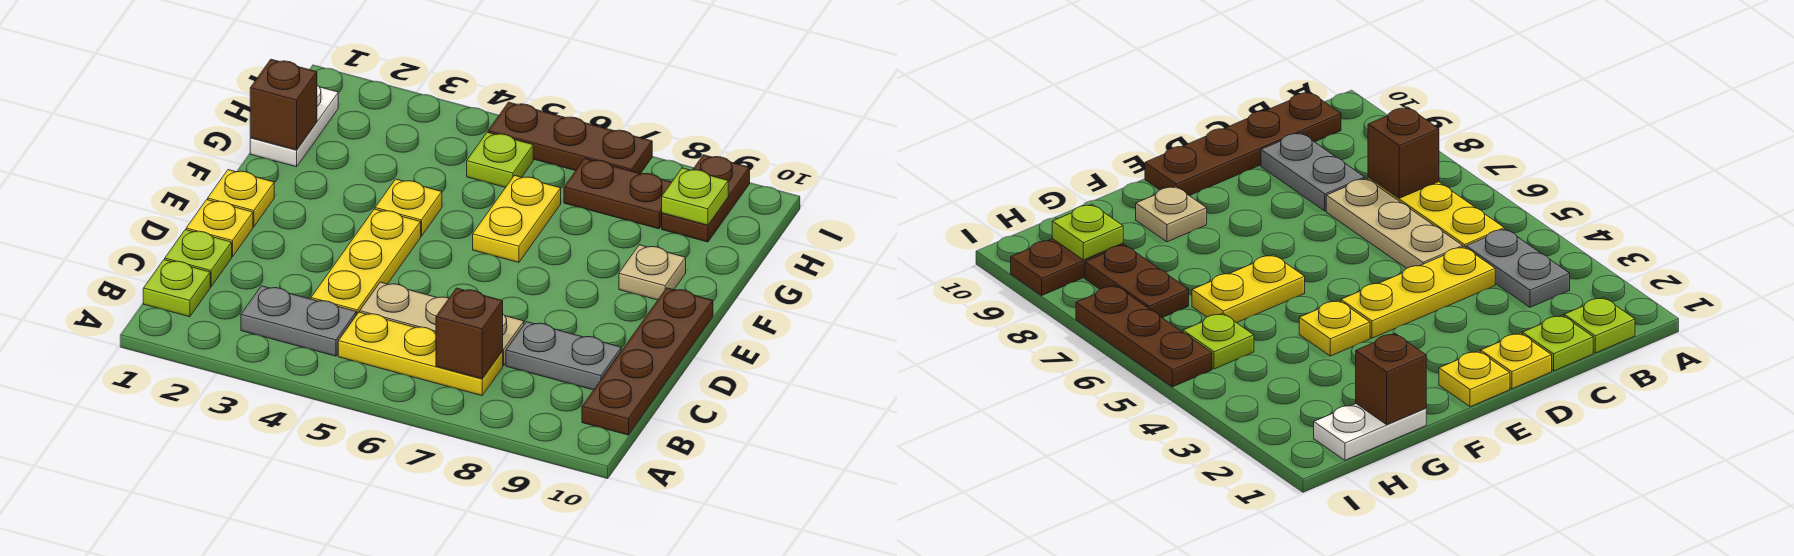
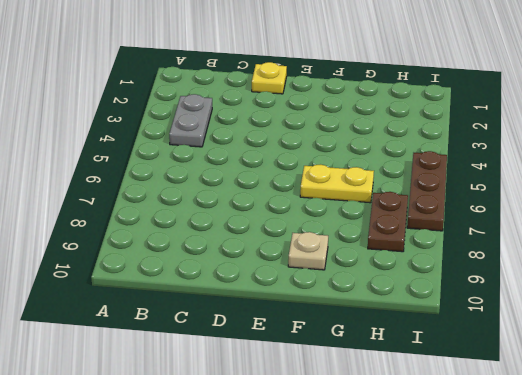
none -> lime 1x1 plate [143,260,210,317]
none -> yellow 1x3 plate [338,312,503,396]
none -> brown 1x4 plate [582,288,713,435]

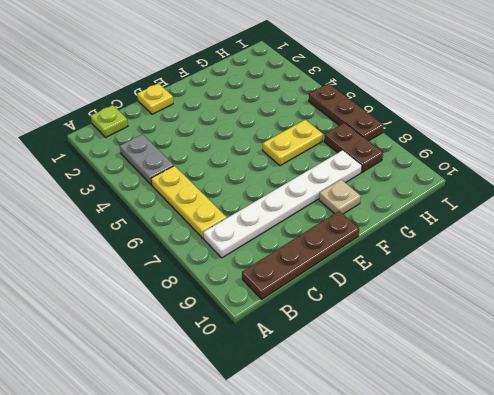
white 1x6 plate [203,150,362,258] -> grey 1x2 plate [506,322,621,390]
none -> lime 1x1 plate [165,230,232,287]
none -> yellow 1x3 plate [311,209,421,315]
none -> tan 1x3 plate [360,282,524,366]

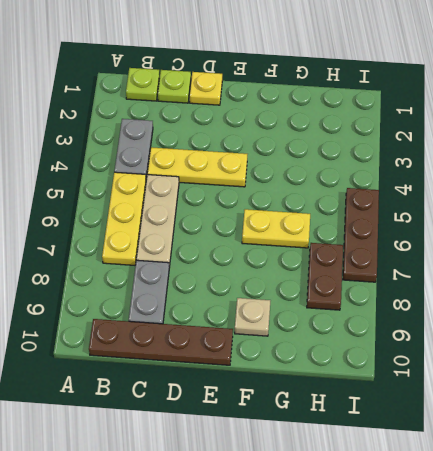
none -> yellow 1x1 plate [208,170,274,227]
none -> yellow 1x1 plate [375,179,442,236]
none -> white 1x2 plate [250,85,338,167]

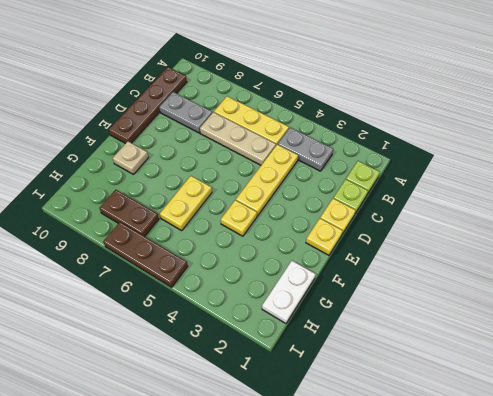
none -> lime 1x1 plate [467,132,533,187]
none -> brown 1x2 plate [662,155,750,242]
none -> brown 1x1 brick [436,288,503,379]

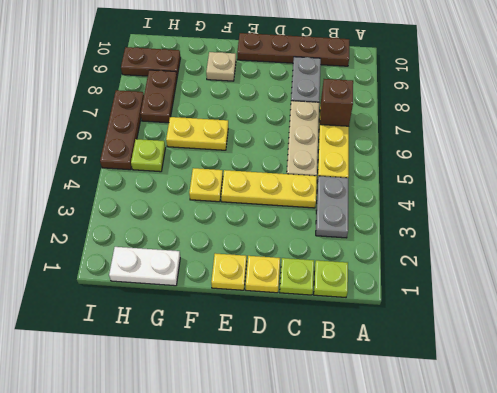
none -> brown 1x1 brick [250,59,317,150]
none -> lime 1x1 plate [662,168,728,225]

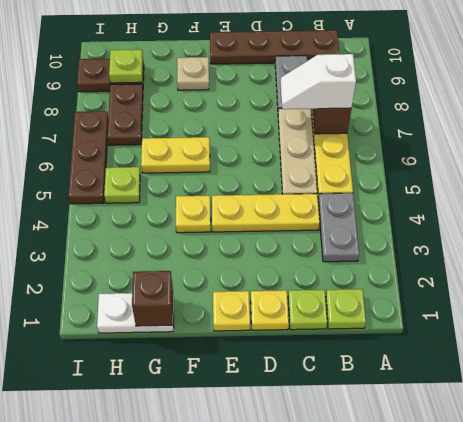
white 1x2 slope [280,54,356,109] -> none

